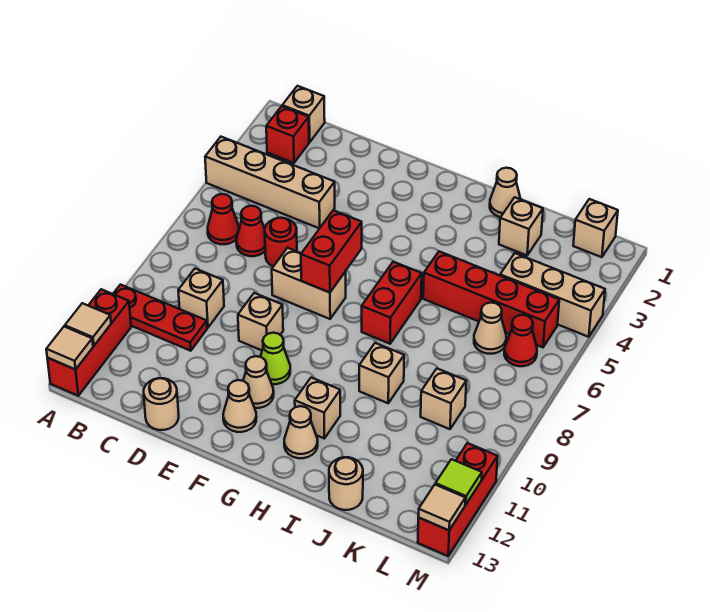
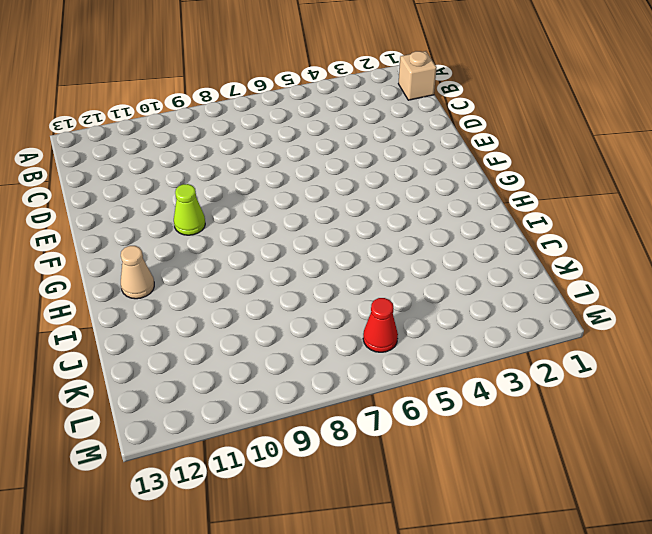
none -> tan 1x4 brick [205,137,335,229]
none -> red 1x3 plate [113,285,207,351]
none -> red 1x3 brick [47,289,131,396]
none -> red 1x1 brick [266,106,309,163]

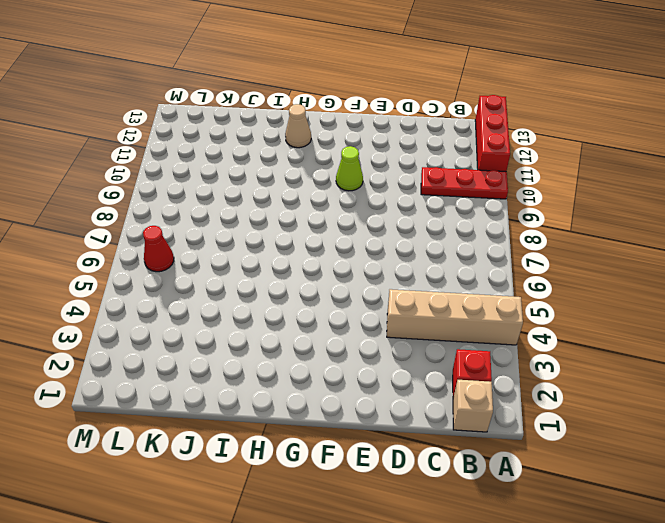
none -> red 1x1 cone [208,194,239,244]
none -> red 1x1 cone [236,206,265,256]
none -> tan 1x1 brick [178,269,224,328]
none -> red 1x1 round brick [265,218,297,267]

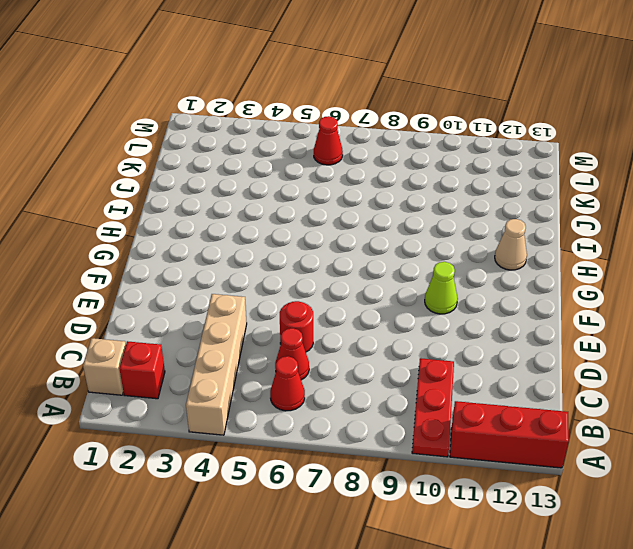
none -> tan 1x1 brick [178,269,224,328]
none -> tan 1x1 round brick [144,378,179,430]
none -> tan 1x2 brick [272,248,346,319]
none -> tan 1x1 brick [238,293,283,350]

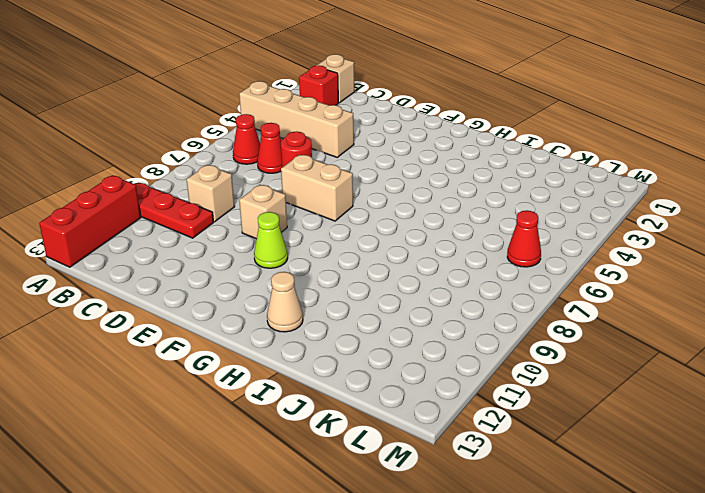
none -> tan 1x1 round brick [144,378,179,430]
none -> tan 1x1 cone [243,356,274,408]
none -> tan 1x1 cone [223,380,257,432]
none -> red 1x2 brick [362,262,422,344]

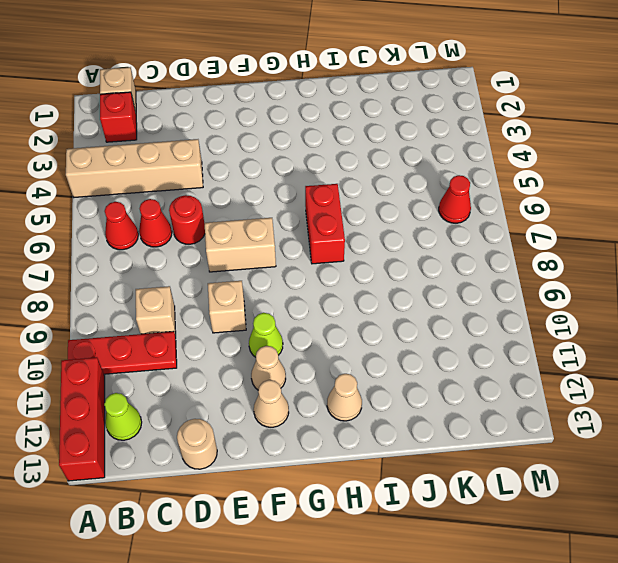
lime 1x1 cone [104,393,142,440] -> none
none -> tan 1x1 brick [295,378,340,439]
none -> tan 1x1 cone [490,168,520,217]
none -> red 1x4 brick [423,251,559,347]
none -> tan 1x1 brick [359,343,404,403]

